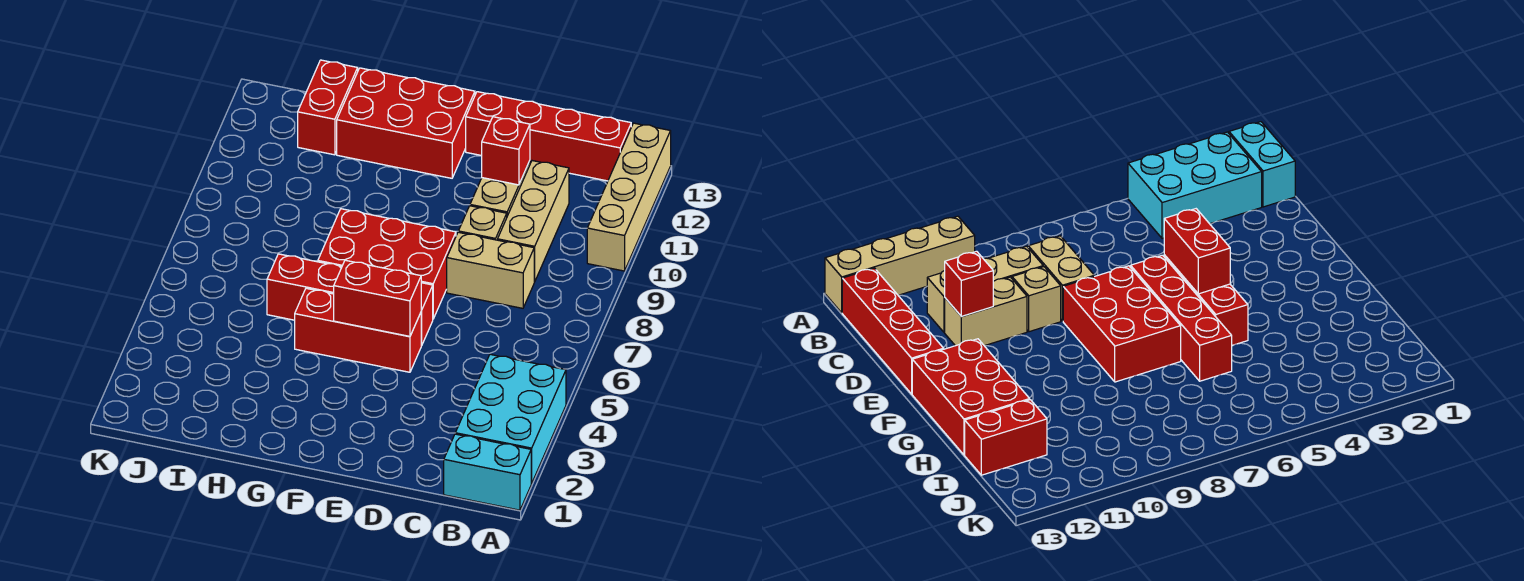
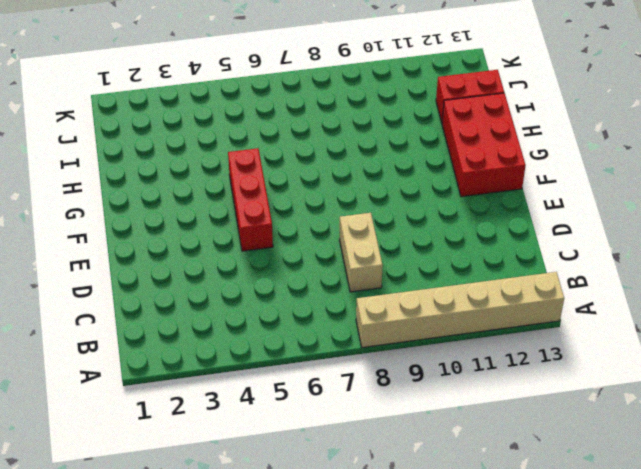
tan 1x6 brick [356,272,564,348] -> tan 1x4 brick [587,123,671,271]
none -> cyan 1x2 brick [444,434,532,510]
none -> cyan 2x3 brick [455,354,566,483]
none -> red 1x4 brick [466,92,631,181]

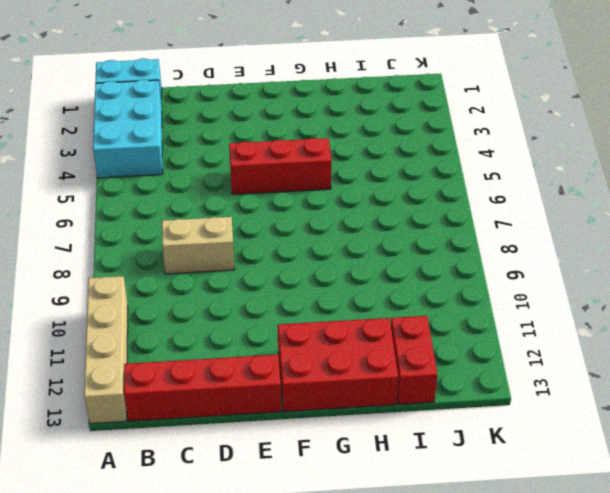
none -> tan 1x3 brick [498,161,569,282]
none -> tan 1x1 brick [458,206,507,240]
none -> tan 1x2 brick [470,161,530,216]

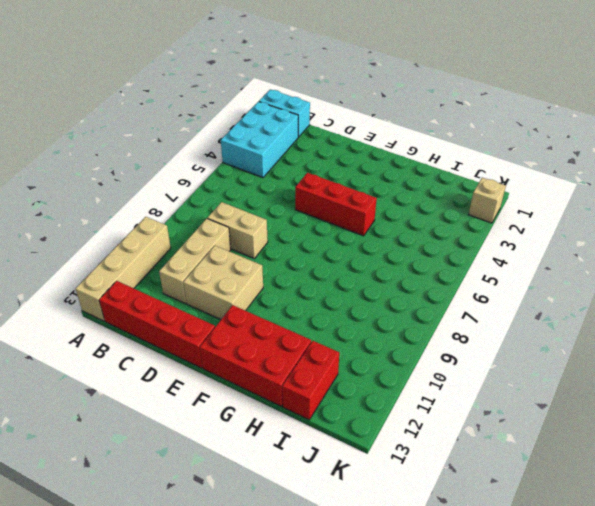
tan 2x2 brick [183,246,263,320] -> tan 1x2 brick [470,161,530,216]
tan 1x1 brick [469,178,506,223] -> tan 1x1 brick moved to [458,206,507,240]
none -> red 1x4 brick [267,254,433,346]
none -> red 2x3 brick [318,209,456,319]
none -> red 1x1 brick [482,117,530,185]

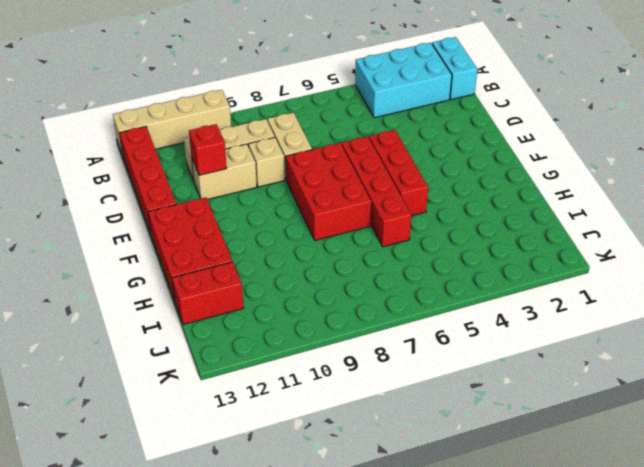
none -> red 1x2 brick [334,260,421,336]

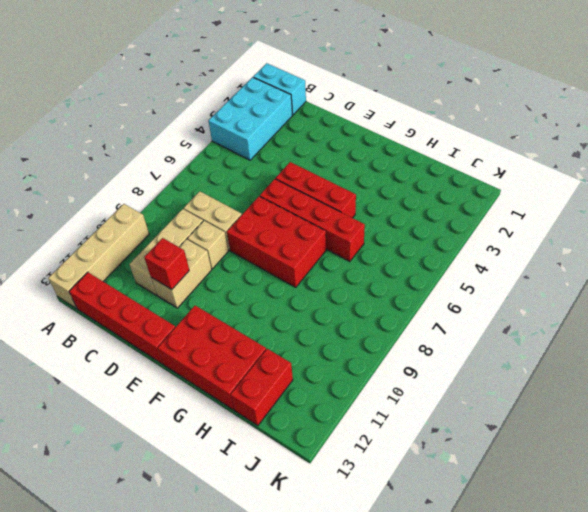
none -> red 1x2 brick [334,260,421,336]

